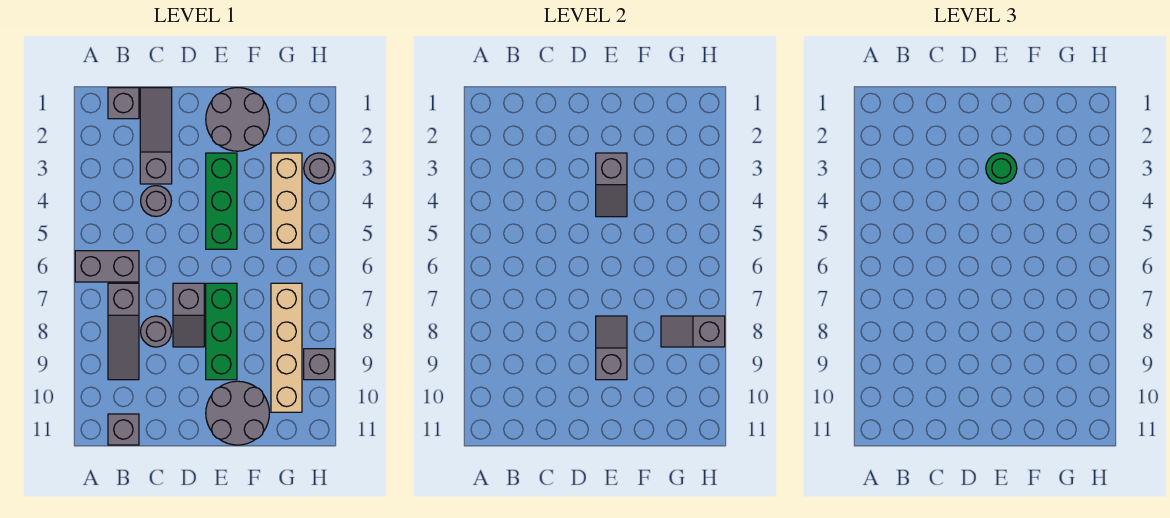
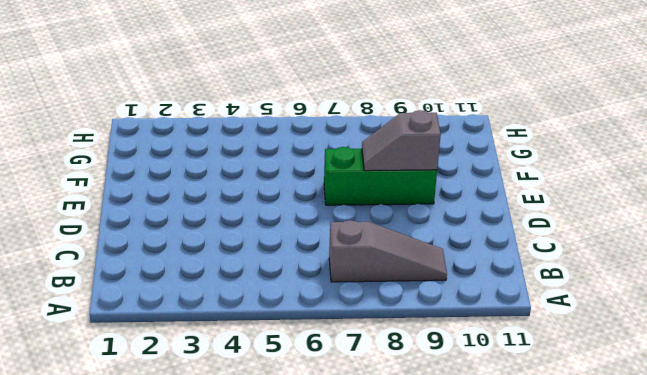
none -> grey 1x2 brick [75,251,139,282]
none -> grey 1x1 brick [108,88,139,119]
none -> grey 1x1 brick [108,414,139,445]

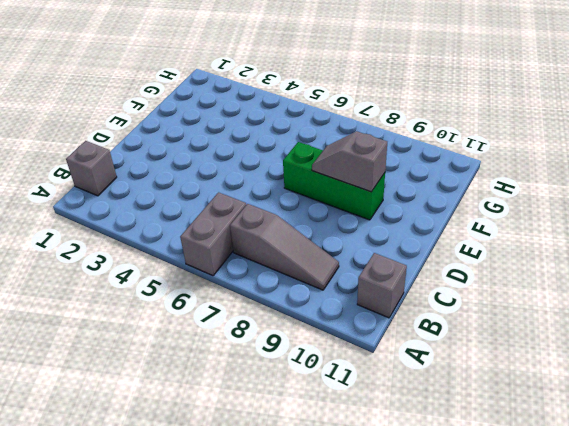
none -> grey 1x3 slope [140,88,172,184]
none -> grey 1x1 round brick [141,186,171,216]
none -> grey 1x1 round brick [141,316,172,347]

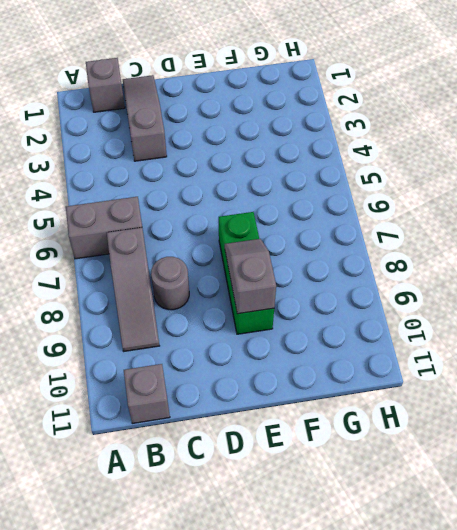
none -> grey 1x1 round brick [141,186,171,216]
none -> grey 1x2 slope [173,283,204,347]
none -> grey 2x2 round brick [206,88,269,151]

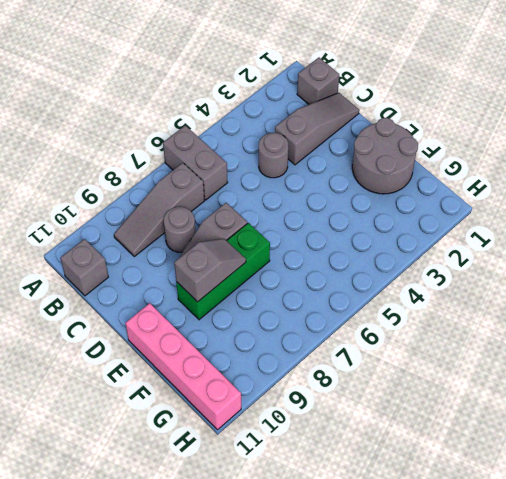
pink 1x4 brick [125,303,241,430] -> grey 2x2 round brick [206,381,269,445]
none -> green 1x3 brick [206,153,237,249]
none -> tan 1x3 brick [271,153,302,249]
none -> tan 1x4 brick [271,283,302,412]

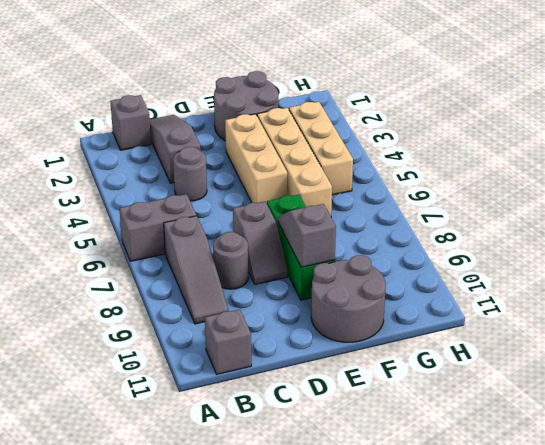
tan 1x3 brick [225,114,287,204] -> green 1x3 brick [206,153,237,249]
tan 1x4 brick [257,108,332,216] -> tan 1x4 brick moved to [271,283,302,412]
none -> grey 1x1 round brick [304,153,335,184]
none -> grey 1x1 brick [304,349,335,380]
none -> grey 1x2 slope [596,153,627,217]

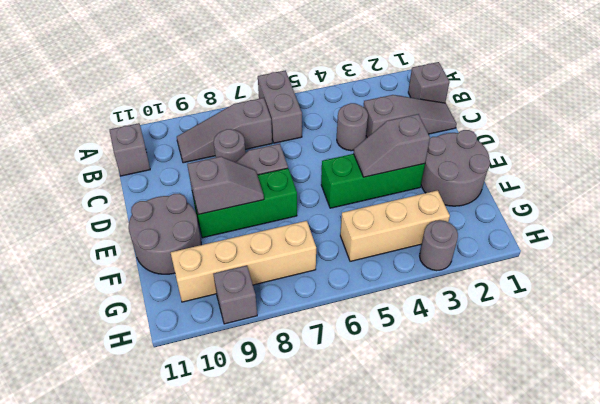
none -> grey 1x2 slope [661,316,725,347]
none -> green 1x1 round brick [986,153,1017,184]

